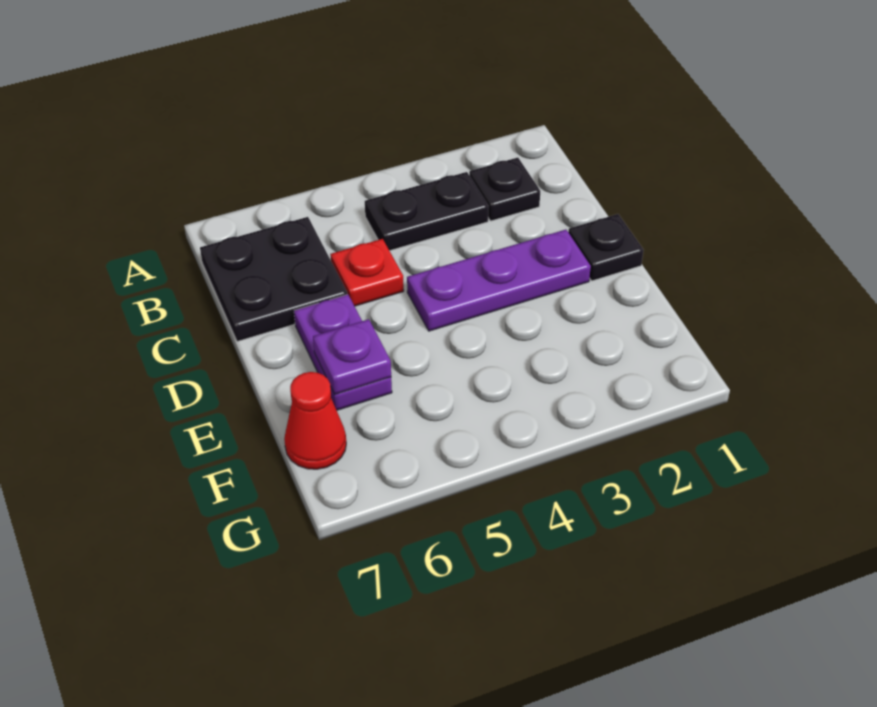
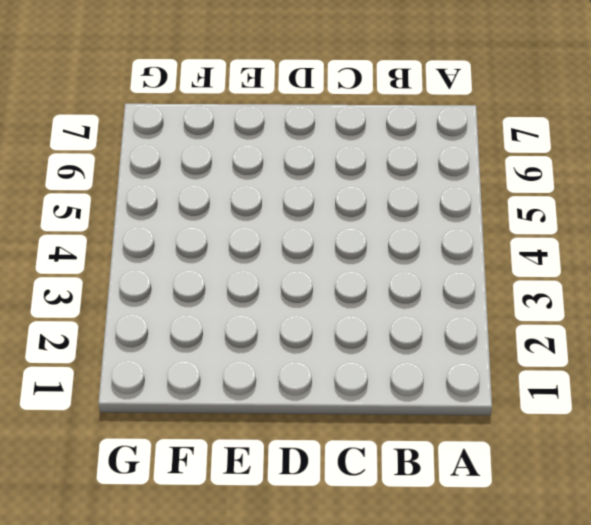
none -> black 1x1 plate [469,158,540,221]
none -> black 1x2 plate [365,172,489,251]

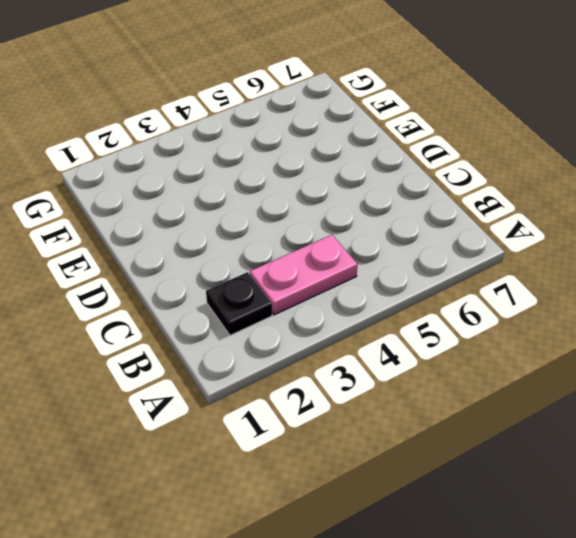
pink 1x2 plate [250,235,357,315] -> black 1x2 plate [365,172,489,251]
none -> black 2x2 plate [200,217,347,342]
none -> red 1x1 plate [330,239,404,306]

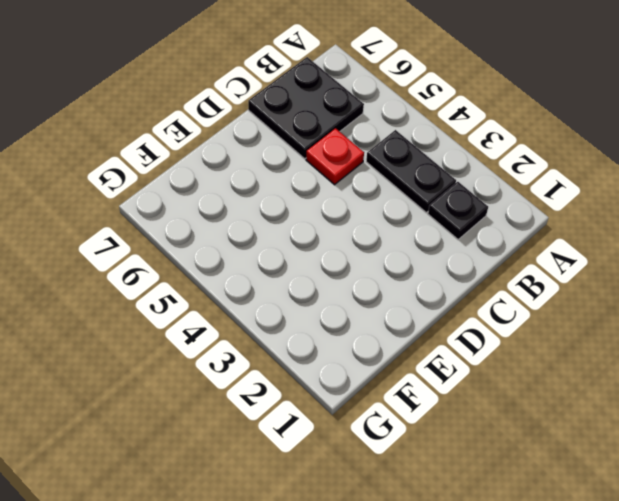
none -> black 1x1 plate [568,214,644,281]
none -> purple 1x3 plate [407,230,591,331]

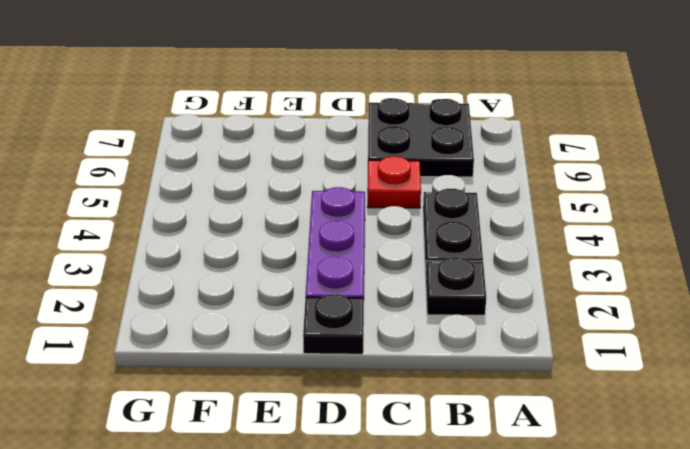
none -> purple 1x2 plate [294,294,392,410]
none -> red 1x1 cone [284,372,346,469]

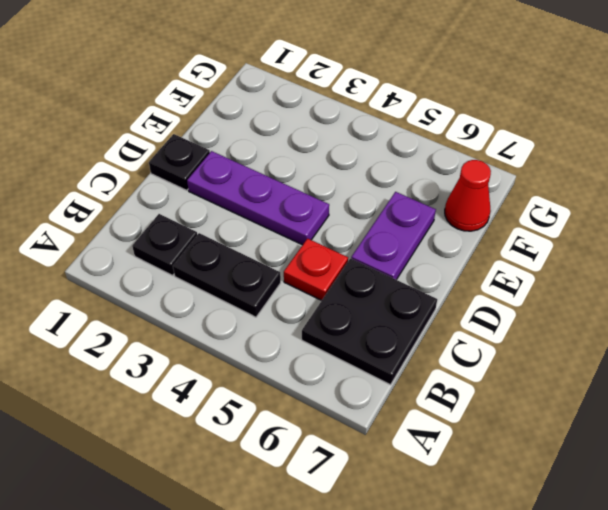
none -> purple 1x1 plate [313,319,391,394]

